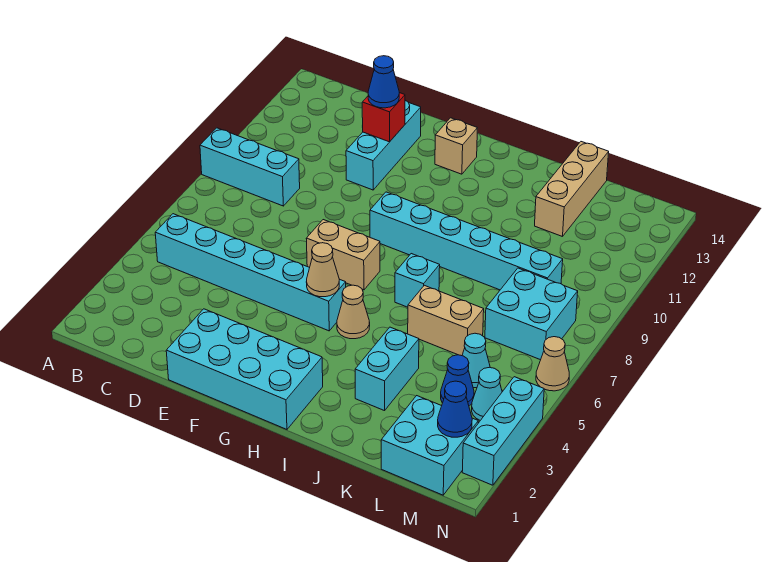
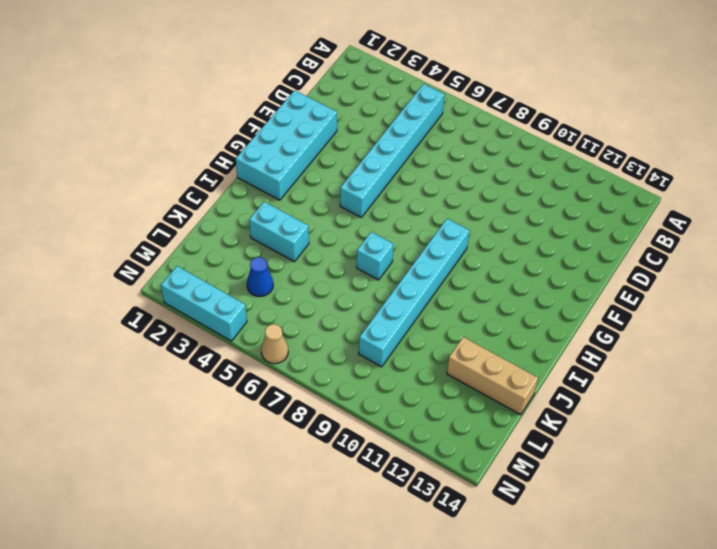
none -> cyan 1x3 brick [200,128,300,206]
none -> cyan 1x3 brick [346,100,421,190]
none -> tan 1x2 brick [306,220,380,290]

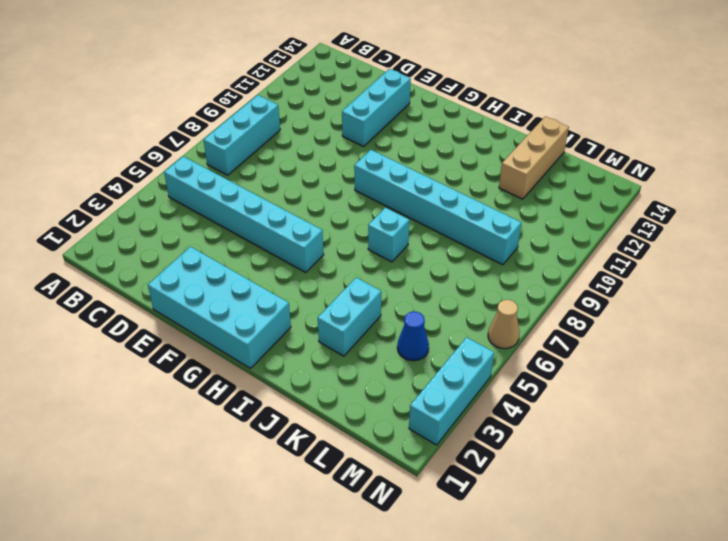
cyan 1x3 brick [204,95,280,175] -> cyan 1x3 brick turned to [200,128,300,206]
none -> tan 1x2 brick [306,220,380,290]
none -> tan 1x1 brick [435,118,477,174]
none -> tan 1x1 cone [337,285,370,339]

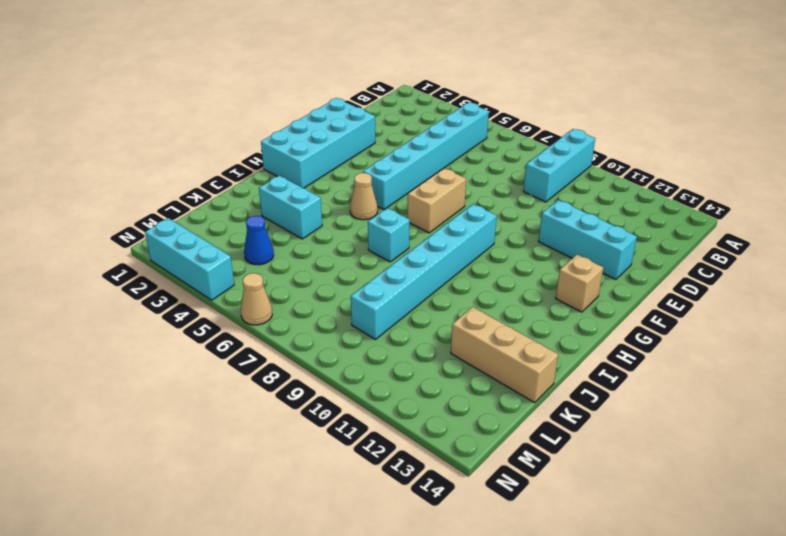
none -> tan 1x2 brick [408,285,484,356]
none -> cyan 2x2 brick [381,396,478,495]
none -> cyan 1x1 cone [462,333,490,388]

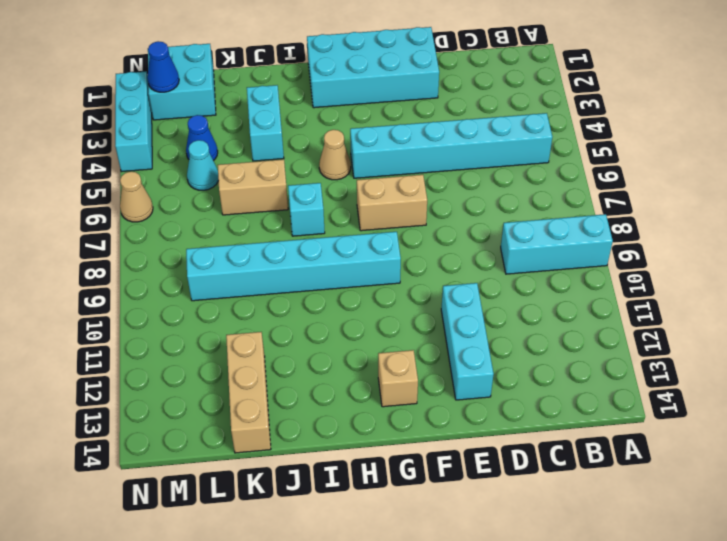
none -> cyan 2x2 brick [485,268,578,360]
none -> cyan 1x1 cone [472,367,502,420]
none -> red 1x1 brick [362,93,405,142]

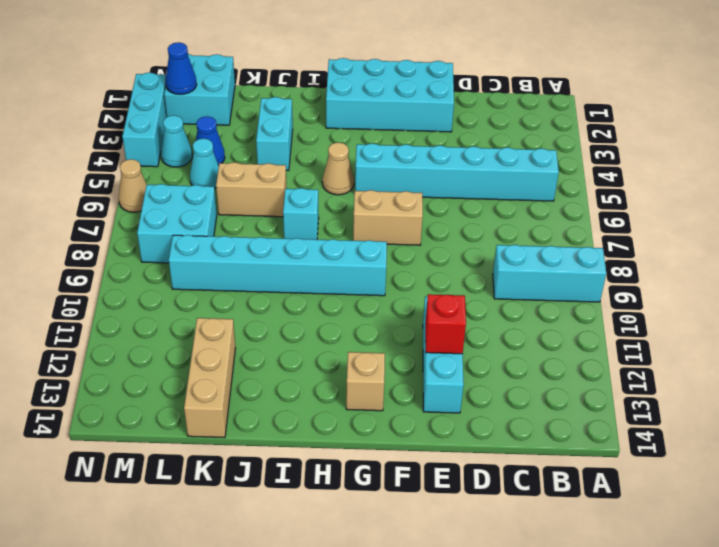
none -> tan 1x1 cone [306,243,339,297]
none -> blue 1x1 cone [368,56,399,108]

